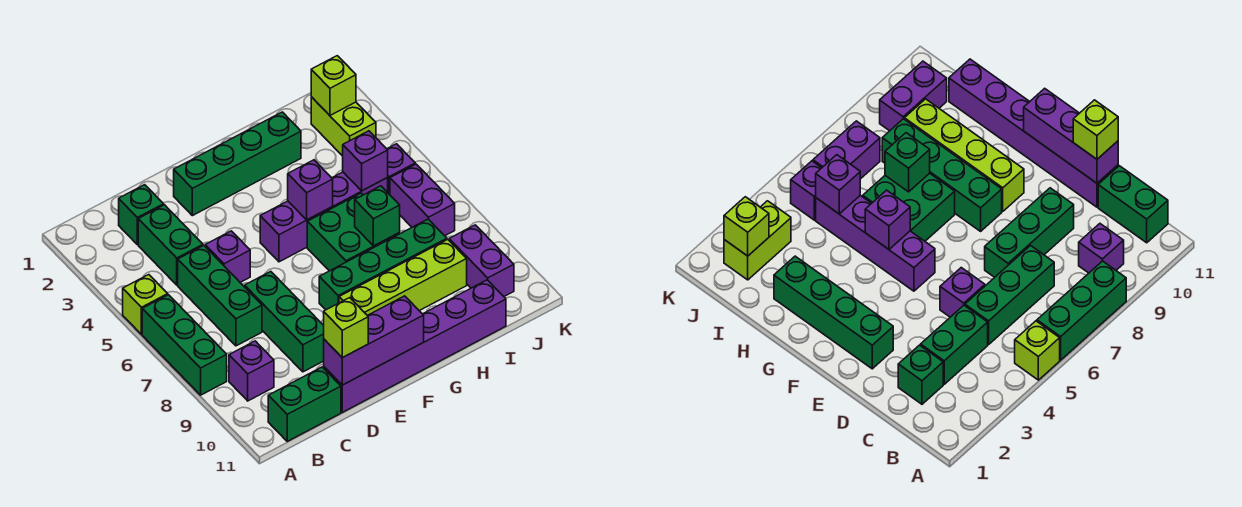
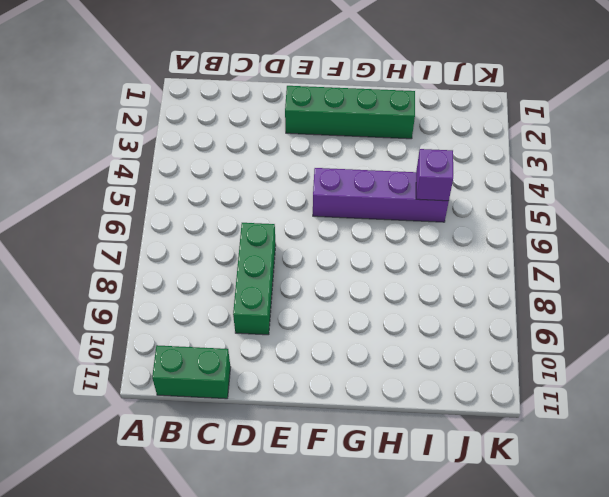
none -> lime 1x1 brick [123,275,168,334]
none -> green 1x3 brick [142,295,227,395]
none -> purple 1x1 brick [229,341,274,401]

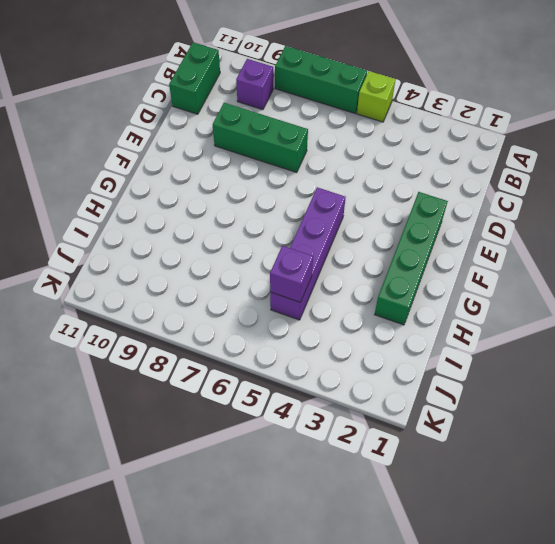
none -> green 1x1 brick [119,185,164,245]
none -> green 1x2 brick [138,205,203,285]
none -> green 1x3 brick [178,246,262,346]

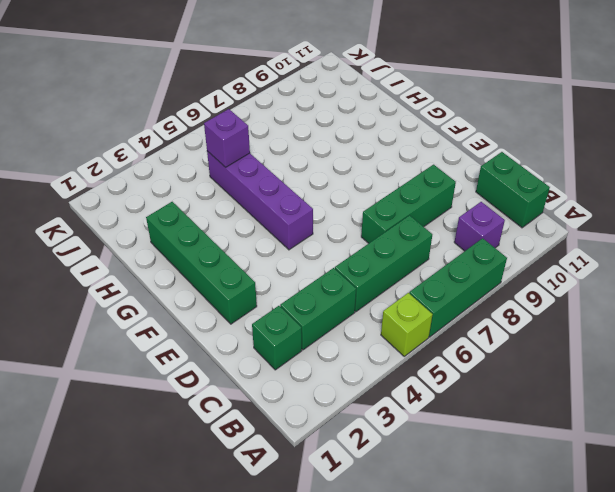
none -> purple 1x1 brick [205,231,250,282]
none -> purple 1x6 brick [324,280,506,412]
none -> green 1x4 brick [319,219,447,310]

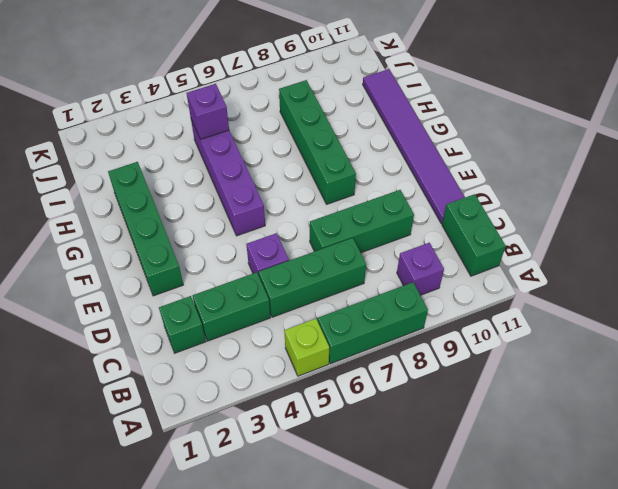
purple 1x6 tile [363,69,465,224] -> purple 1x6 brick [324,280,506,412]
none -> lime 1x4 brick [339,239,467,315]
none -> green 2x2 brick [307,193,400,271]
none -> lime 1x2 brick [311,97,376,156]

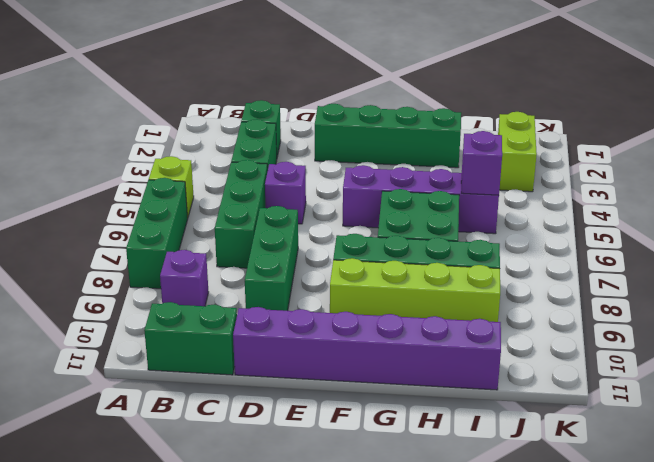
none -> purple 1x1 brick [387,144,415,195]
none -> purple 1x2 brick [390,164,455,236]
none -> purple 1x2 brick [449,225,514,296]

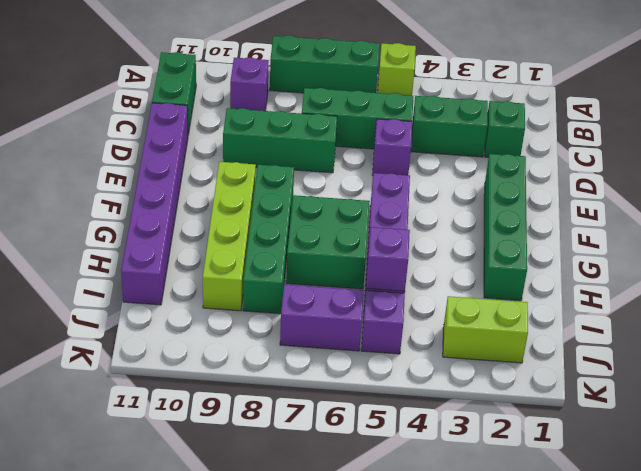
none -> purple 1x2 brick [449,225,514,296]
none -> purple 1x3 brick [324,296,424,385]
none -> purple 1x1 brick [288,160,333,220]

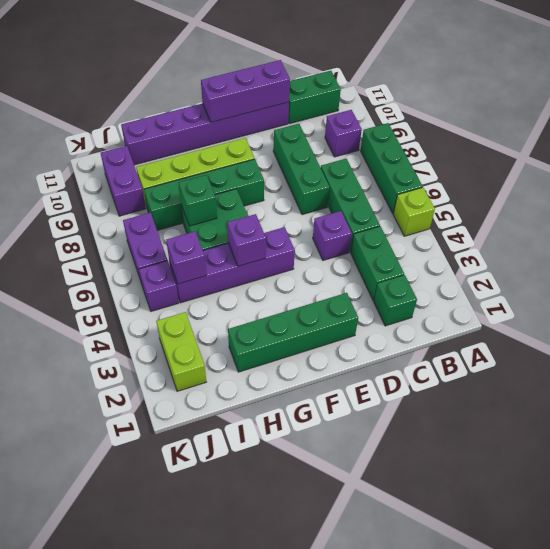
none -> lime 1x1 brick [311,56,356,115]
none -> lime 1x1 brick [324,298,368,358]

